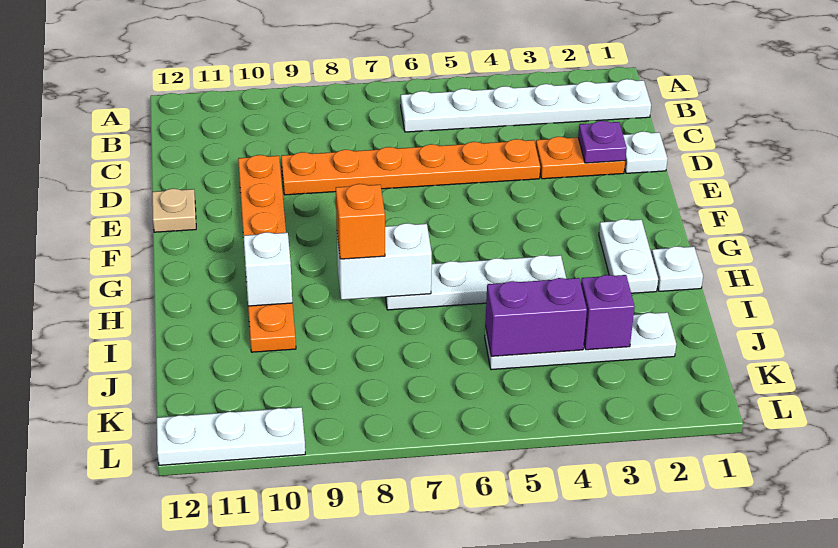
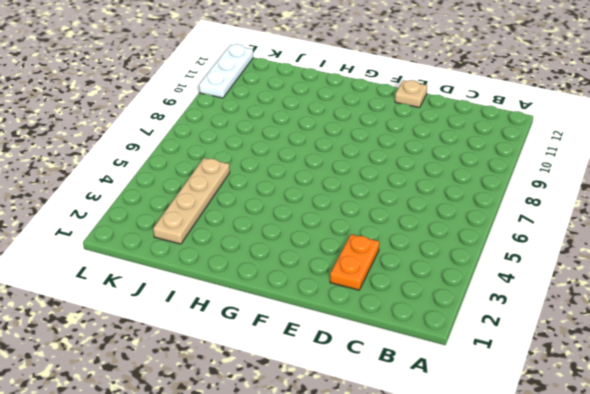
tan 1x4 plate [153,158,230,244] -> white 1x4 plate [485,312,676,370]
none -> white 1x6 plate [401,79,651,132]
none -> white 1x1 plate [623,131,668,173]
none -> orange 1x6 plate [281,139,540,195]

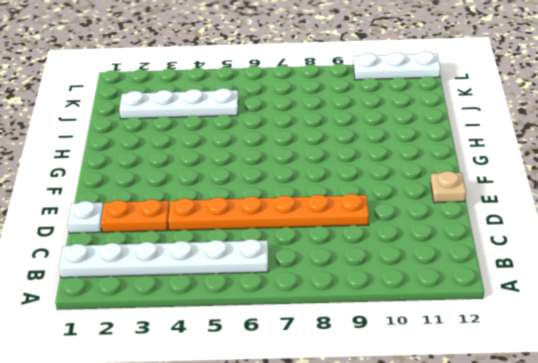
none -> orange 1x6 plate [238,155,296,352]
none -> white 1x2 plate [599,219,658,293]
none -> white 1x1 plate [652,246,703,291]

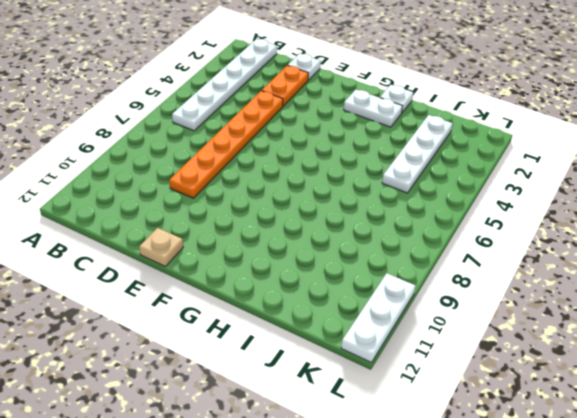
none -> orange 1x6 plate [238,155,296,352]
none -> white 1x4 plate [385,255,566,310]
none -> purple 1x1 plate [578,121,627,163]

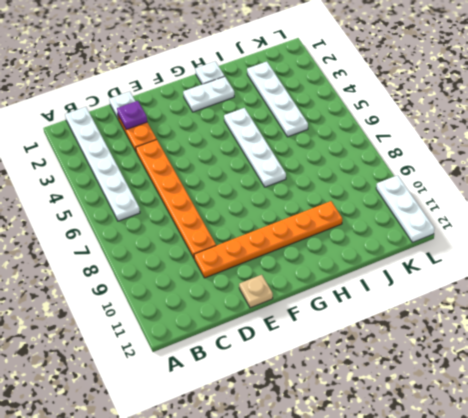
none -> white 1x2 brick [337,223,432,300]
none -> white 1x1 brick [243,232,292,306]
none -> purple 1x1 brick [581,275,635,350]

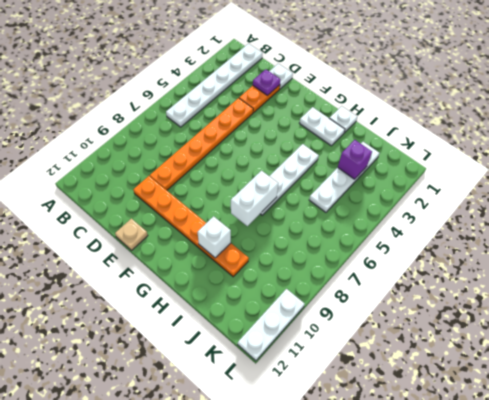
none -> purple 1x2 brick [485,278,587,356]
none -> orange 1x1 brick [336,184,385,259]

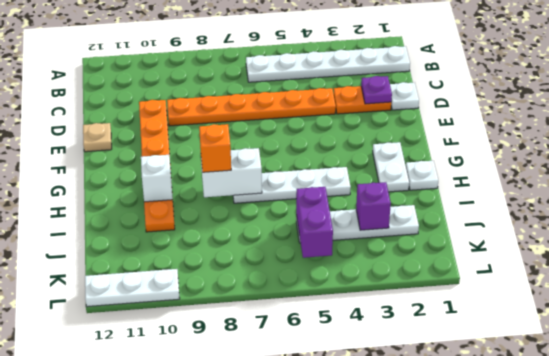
purple 1x2 brick [296,187,333,258] -> purple 1x2 brick turned to [485,278,587,356]

